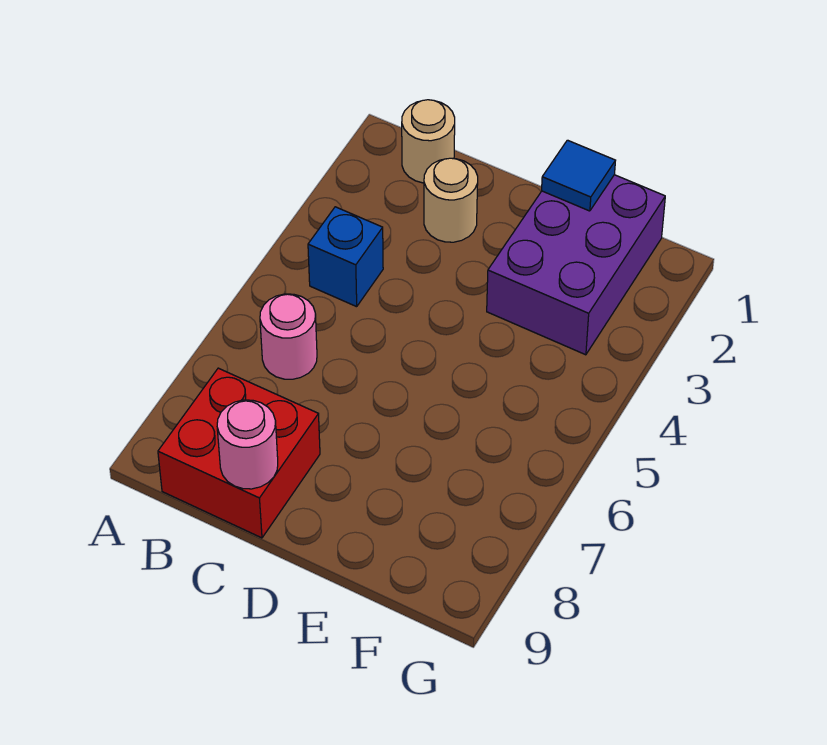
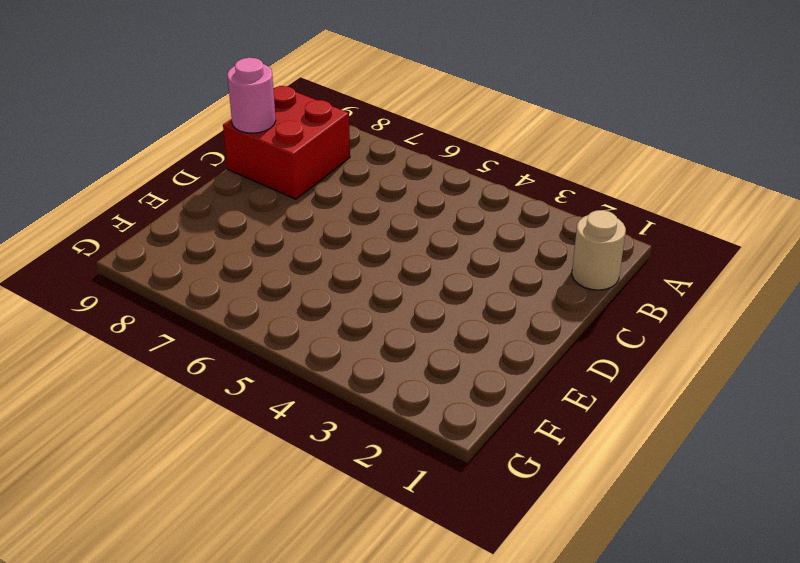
none -> blue 1x1 brick [308,207,383,307]
none -> pink 1x1 round brick [260,294,317,379]

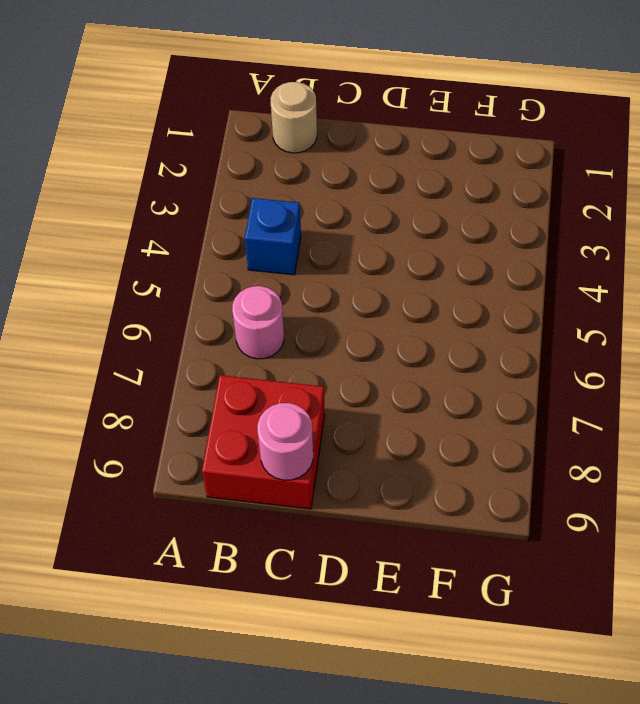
none -> tan 1x1 round brick [424,158,478,242]
none -> purple 2x3 brick [487,175,665,355]

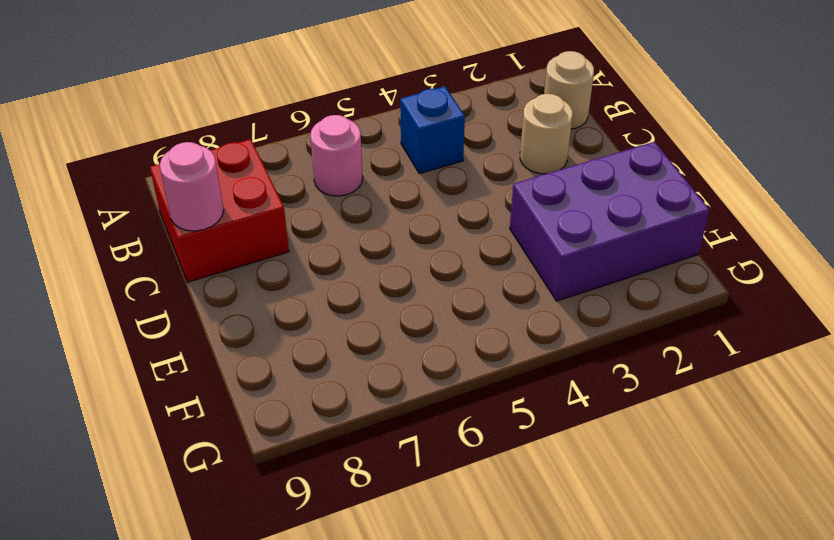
none -> blue 1x1 tile [542,140,616,211]

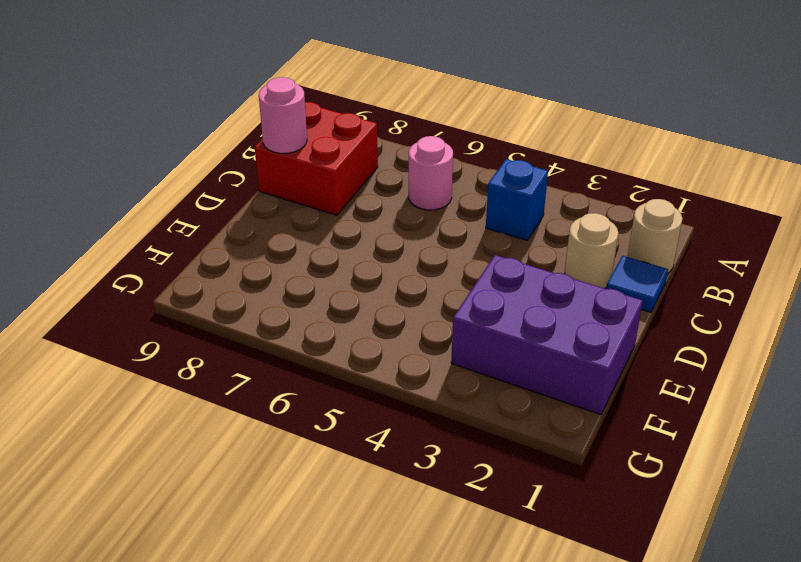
blue 1x1 tile [606,256,668,312] -> blue 1x1 tile moved to [542,140,616,211]

